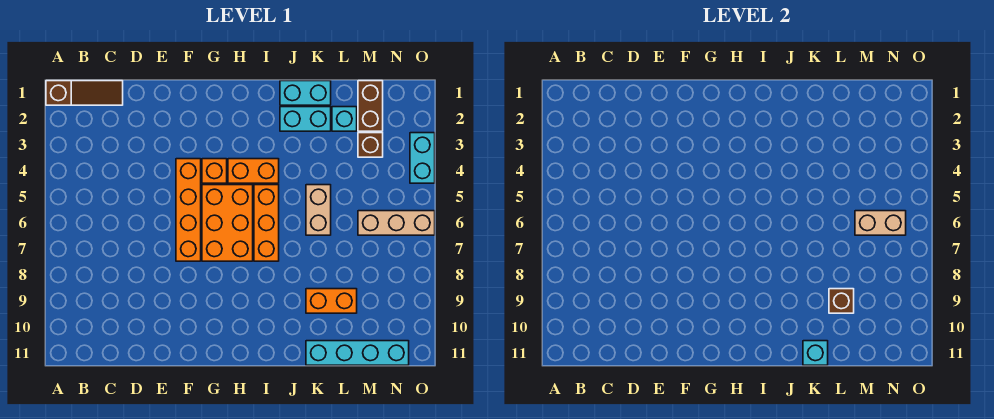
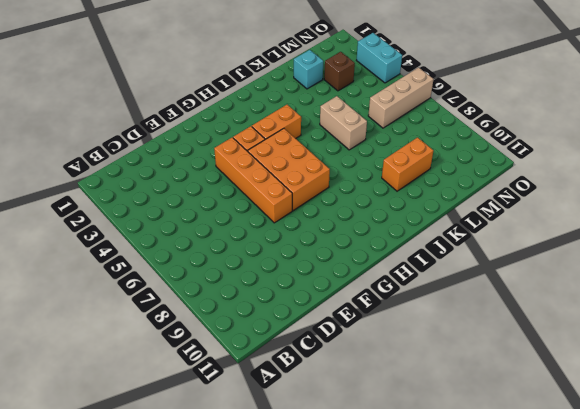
none -> brown 1x3 slope [46,81,123,105]
none -> orange 1x3 brick [254,185,279,261]
none -> cyan 1x2 brick [280,81,331,105]

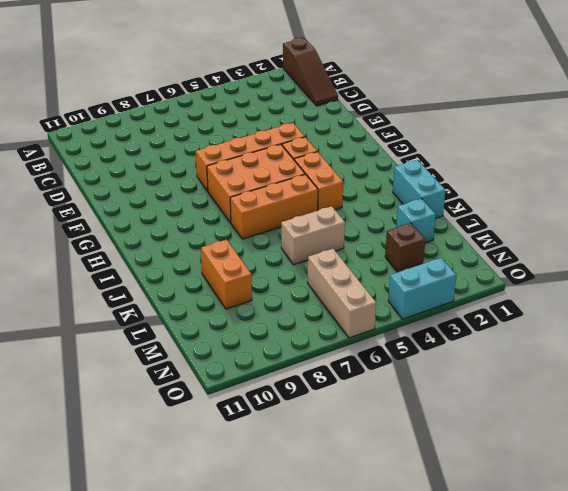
none -> cyan 1x2 brick [280,107,331,131]
none -> cyan 1x4 brick [306,341,409,365]
none -> brown 1x2 brick [358,81,383,131]

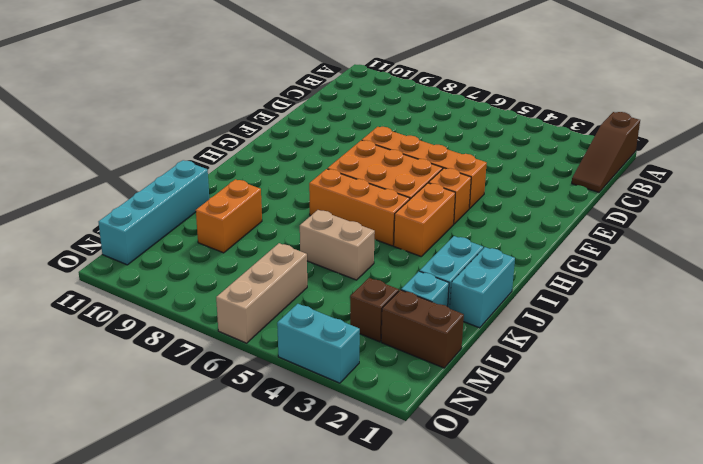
none -> cyan 1x1 brick [803,341,828,365]
none -> brown 1x1 brick [829,289,854,313]
none -> tan 1x2 brick [855,211,906,235]

